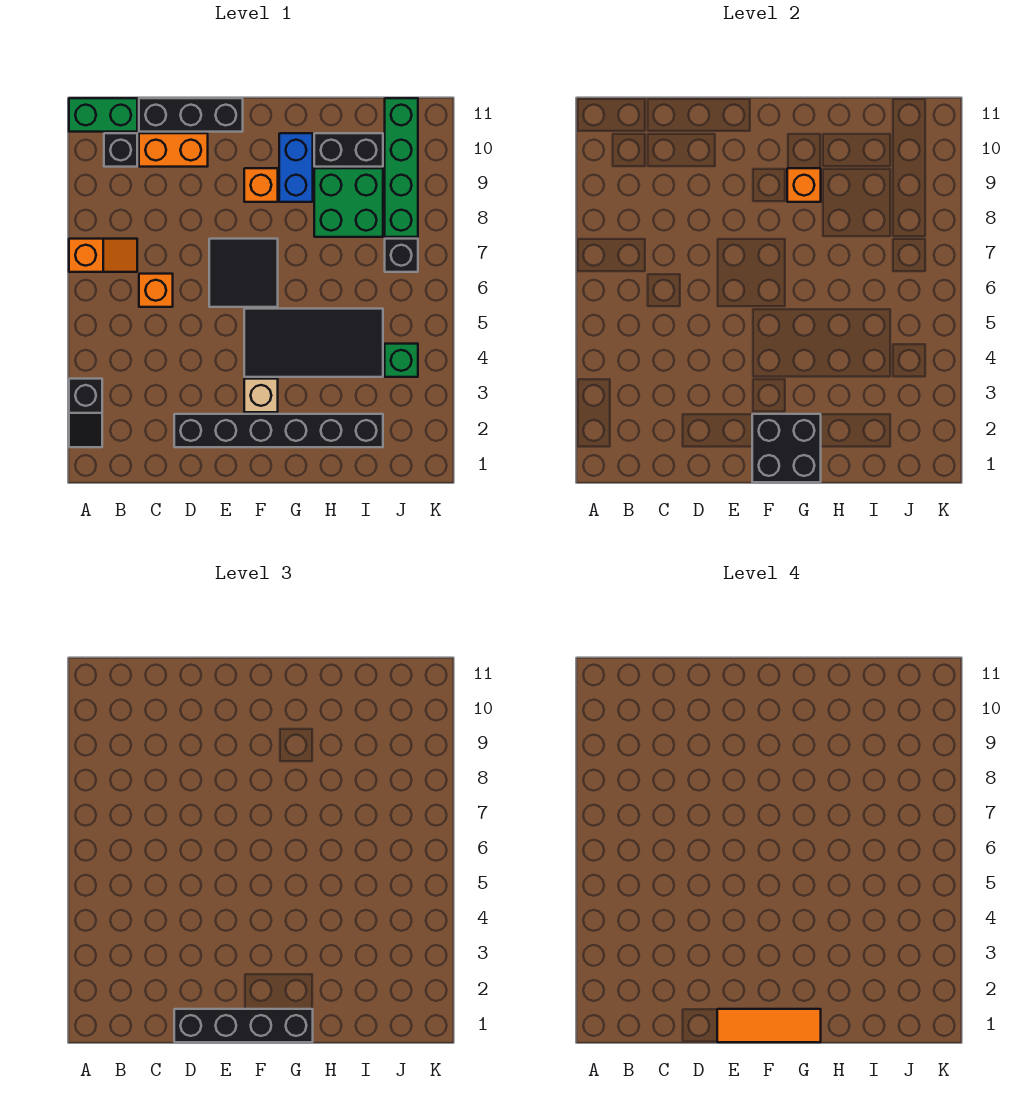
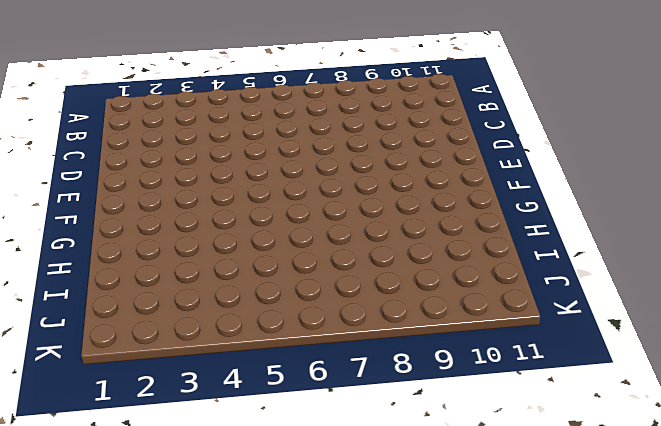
none -> black 1x2 slope [69,379,102,447]
none -> orange 1x2 slope [69,239,137,272]
none -> green 1x2 brick [69,98,137,132]

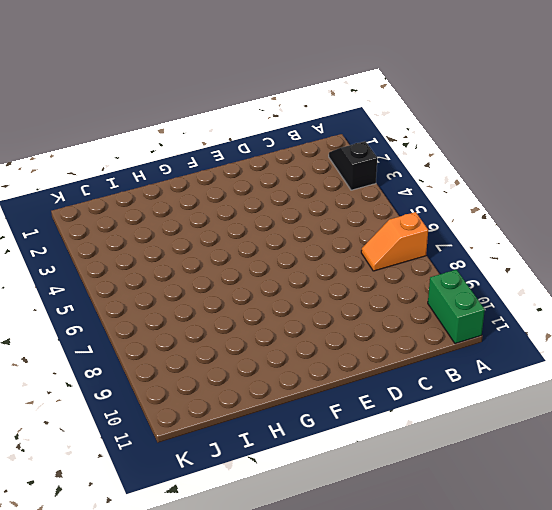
green 1x2 brick [428,270,485,344] -> green 1x2 brick turned to [69,98,137,132]
none -> black 1x1 brick [104,133,137,167]
none -> orange 1x1 brick [139,274,173,307]
none -> orange 1x2 brick [139,133,208,167]

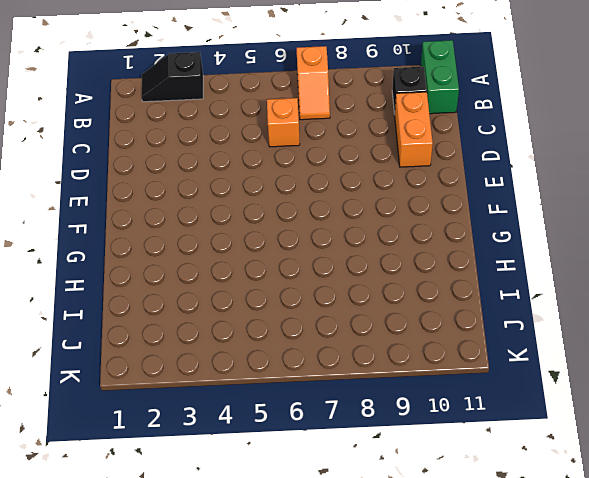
none -> black 1x3 brick [139,98,243,132]
none -> black 1x6 brick [174,414,383,447]
none -> black 2x2 tile [209,239,278,307]

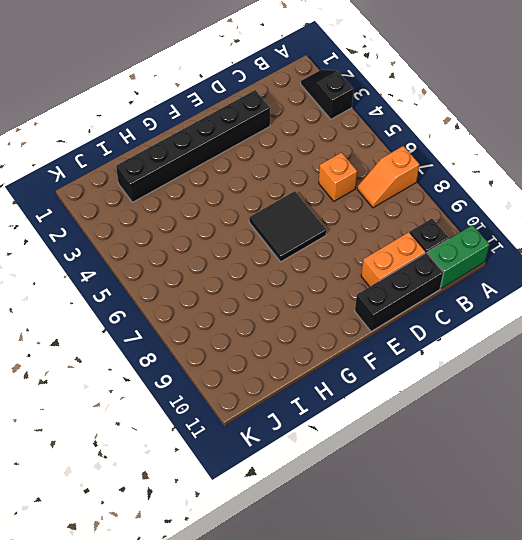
none -> tan 1x1 brick [244,379,278,412]
none -> black 2x4 tile [244,309,383,377]
none -> orange 1x1 brick [244,168,278,202]

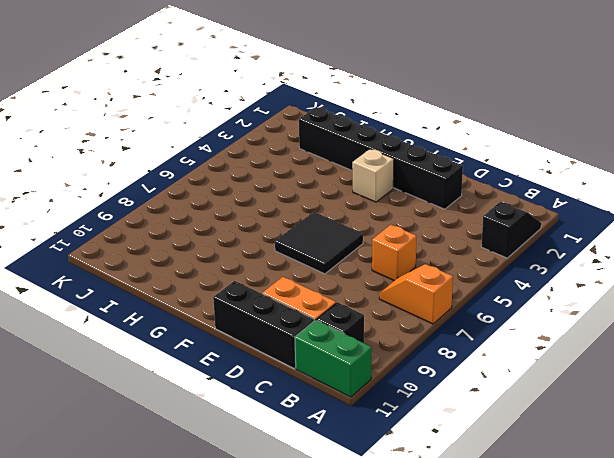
none -> black 2x4 tile [244,309,383,377]
none -> orange 1x1 brick [244,168,278,202]
none -> blue 1x2 brick [279,133,313,202]

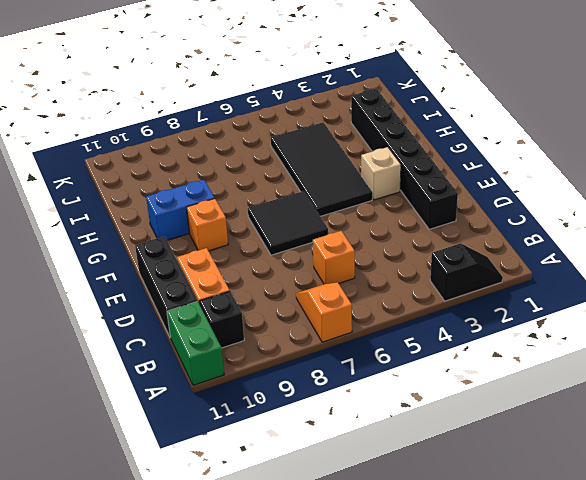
none -> green 2x2 brick [314,168,383,237]
none -> black 1x2 brick [314,133,383,167]
none -> green 1x1 brick [385,344,418,377]

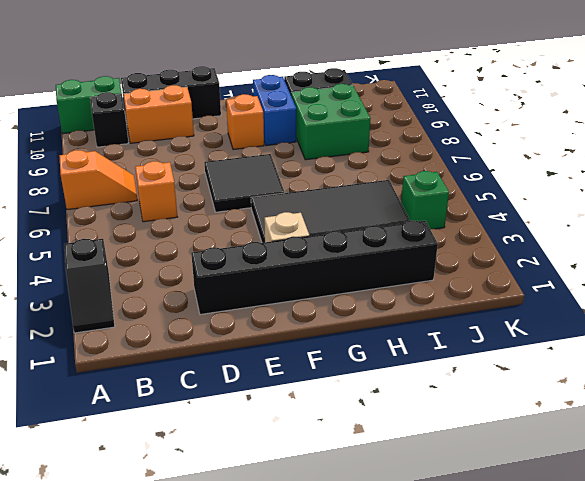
none -> black 1x1 brick [385,239,418,272]
none -> green 1x4 brick [385,98,418,237]
none -> black 2x2 brick [752,414,821,482]

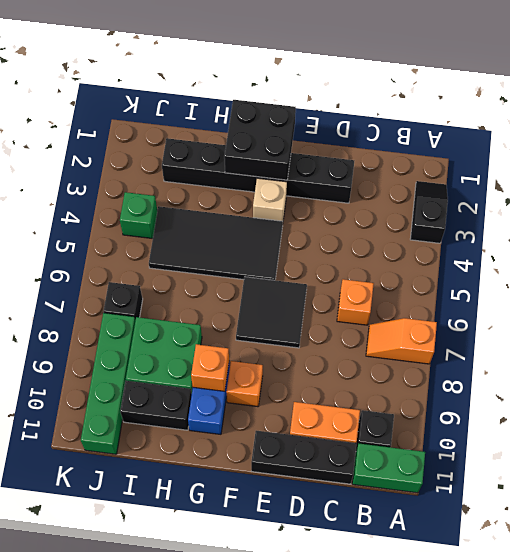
none -> black 1x4 brick [174,1009,313,1042]
none -> orange 1x3 tile [717,1009,821,1042]

